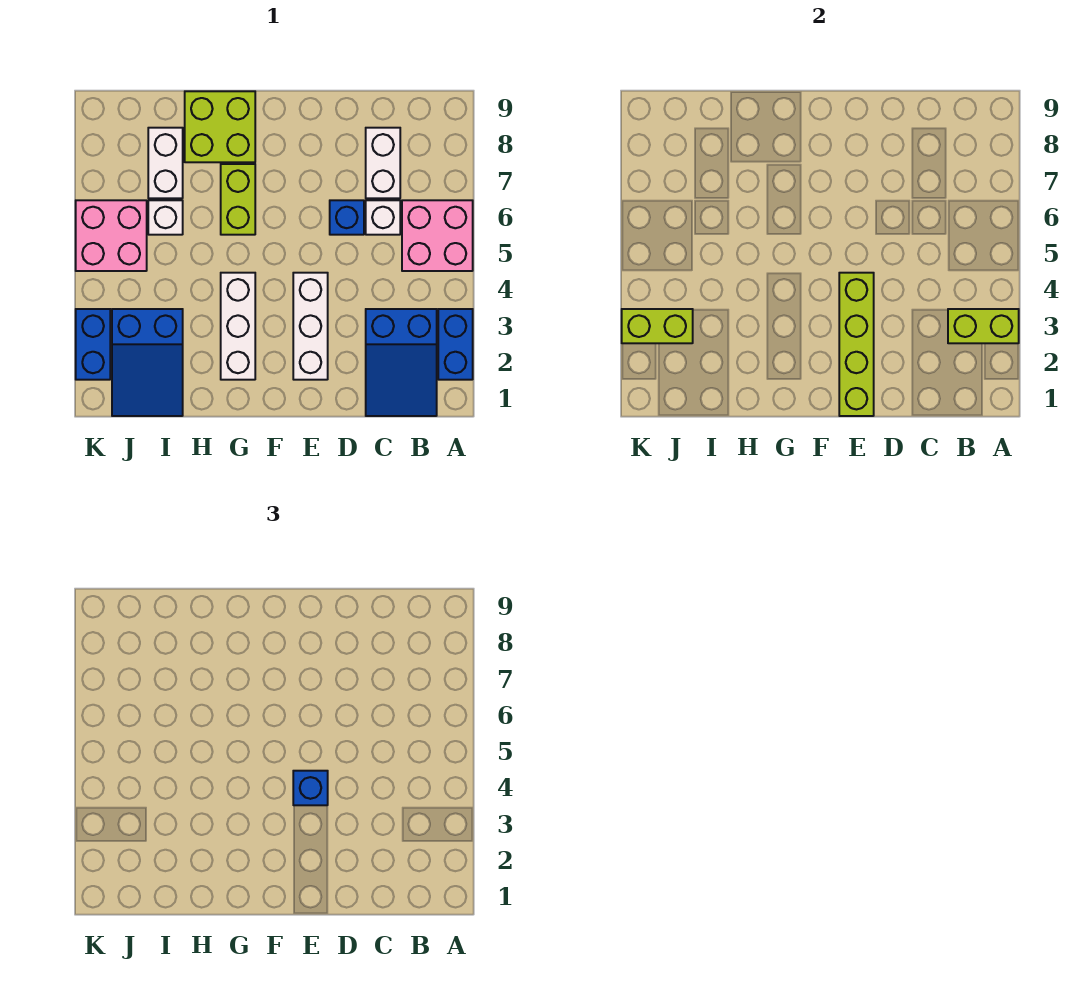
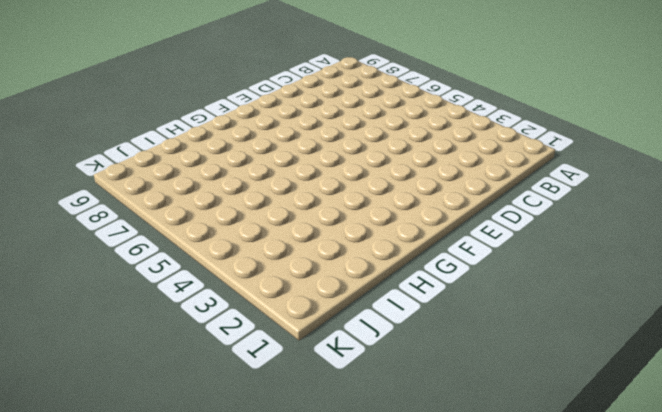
none -> blue 1x2 brick [438,309,473,380]
none -> pink 2x2 brick [402,200,473,271]
none -> blue 2x3 slope [366,309,437,416]

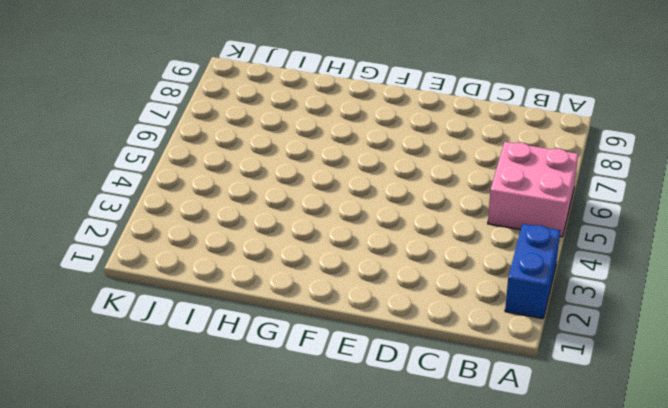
none -> blue 2x3 slope [366,309,437,416]
none -> white 1x1 brick [366,200,400,235]
none -> white 1x2 brick [366,128,400,198]

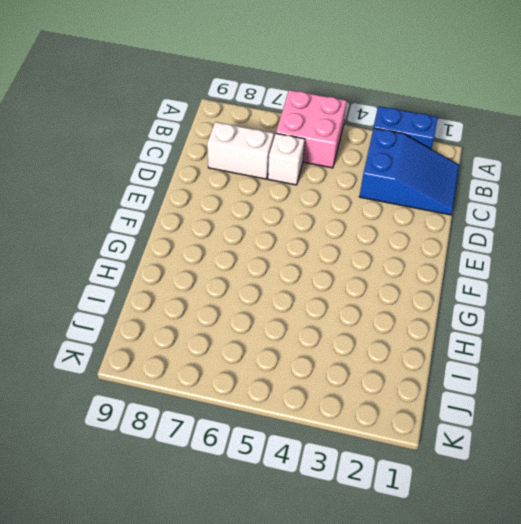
none -> blue 1x1 brick [330,200,364,235]
none -> white 1x3 brick [293,273,328,380]
none -> white 1x3 brick [221,273,255,380]

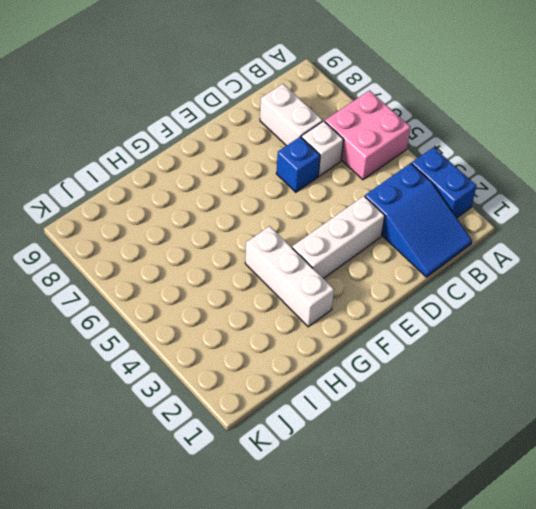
white 1x3 brick [292,196,385,279] -> white 1x3 brick turned to [293,273,328,380]
none -> lime 1x2 brick [221,164,255,235]
none -> lime 2x2 brick [185,91,255,162]
none -> blue 2x3 slope [112,309,183,416]

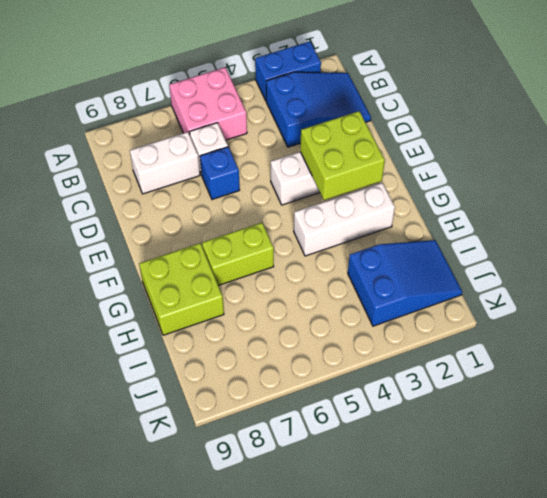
lime 2x2 brick [300,111,385,200] -> lime 1x4 brick [839,273,874,416]
none -> white 1x1 brick [148,200,183,235]
none -> white 1x2 brick [148,128,183,198]
none -> pink 2x2 brick [76,200,147,271]

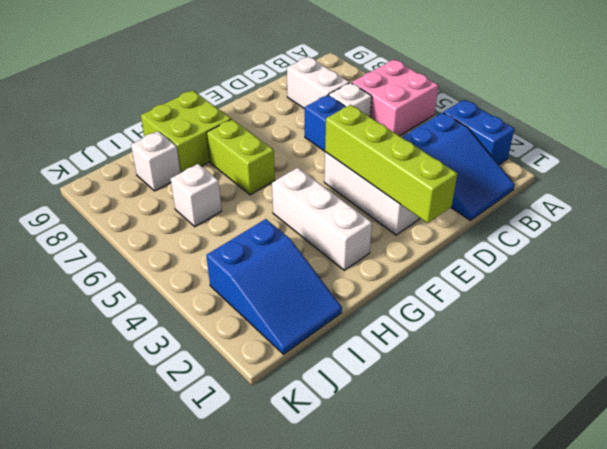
white 1x1 brick [131,131,180,191] -> white 1x2 brick [148,128,183,198]
none -> pink 2x2 brick [76,200,147,271]
none -> blue 1x2 brick [76,309,110,380]
none -> lime 1x2 brick [948,309,1019,343]

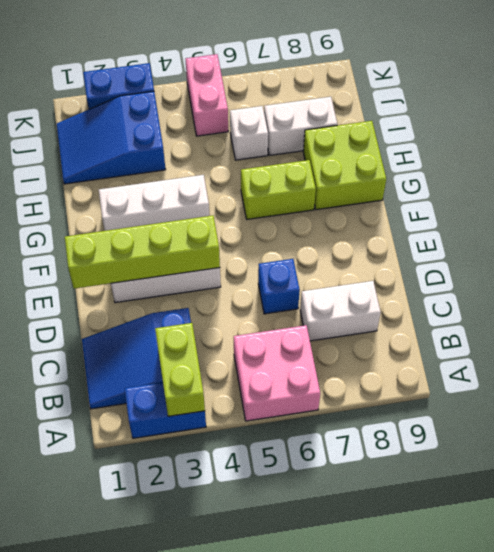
pink 1x2 brick [186,54,228,136] -> pink 2x2 brick [76,200,147,271]
none -> white 1x1 brick [366,200,400,235]
none -> lime 1x2 brick [622,309,693,343]
none -> blue 1x1 brick [293,771,328,805]

